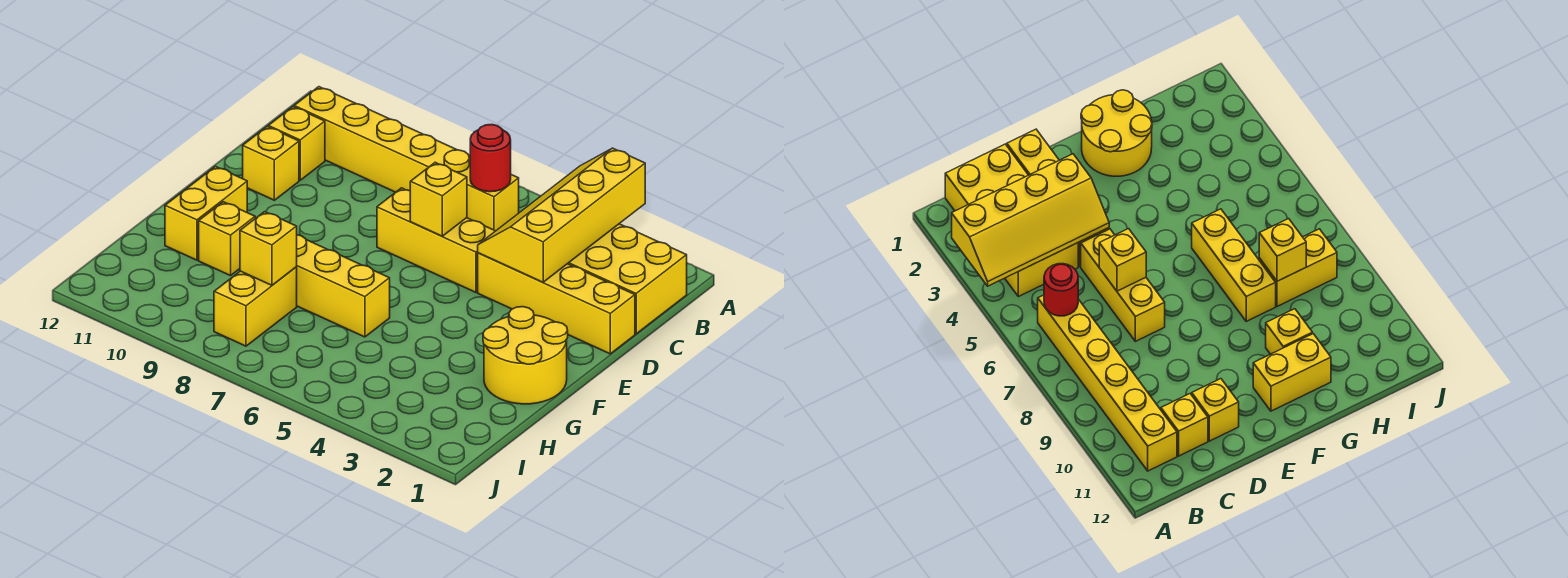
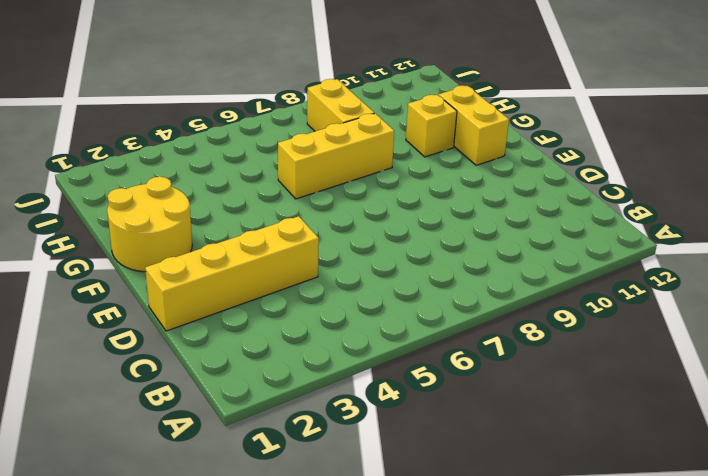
none -> yellow 2x4 brick [568,224,687,334]
none -> yellow 1x6 brick [294,87,519,231]
none -> yellow 1x1 brick [268,107,325,180]

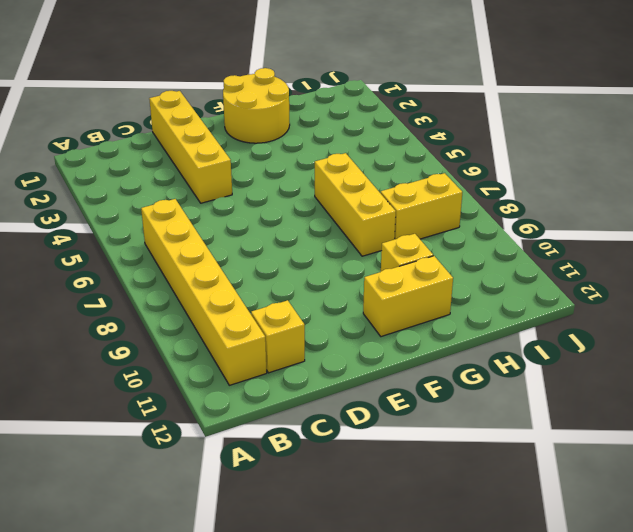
none -> yellow 2x4 brick [568,224,687,334]
none -> yellow 1x3 brick [377,188,495,292]
none -> yellow 1x1 brick [243,127,299,200]

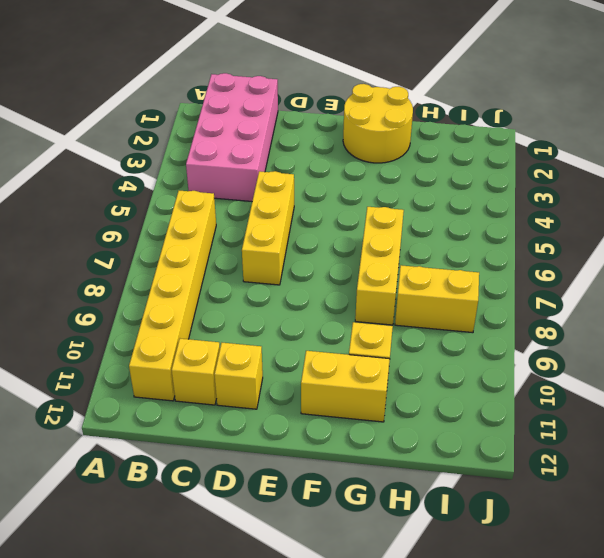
pink 2x4 brick [186,73,278,201] -> yellow 2x4 brick [568,224,687,334]
none -> yellow 1x4 brick [478,253,635,354]
none -> yellow 2x4 slope [478,148,645,282]
none -> red 1x1 round brick [470,125,511,192]

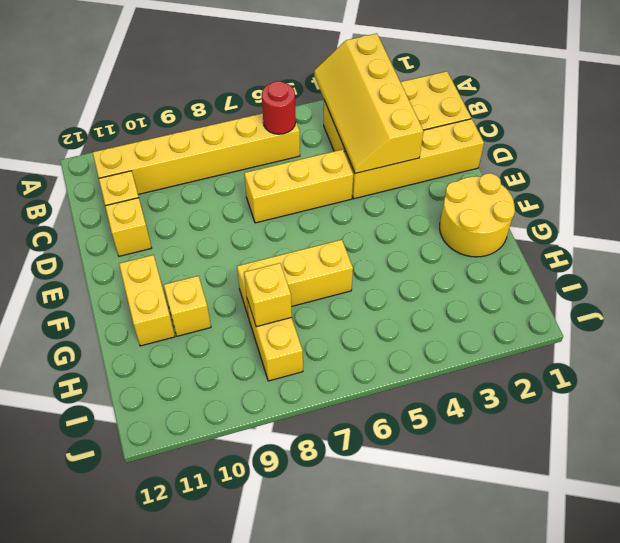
none -> yellow 1x1 brick [410,163,467,236]

